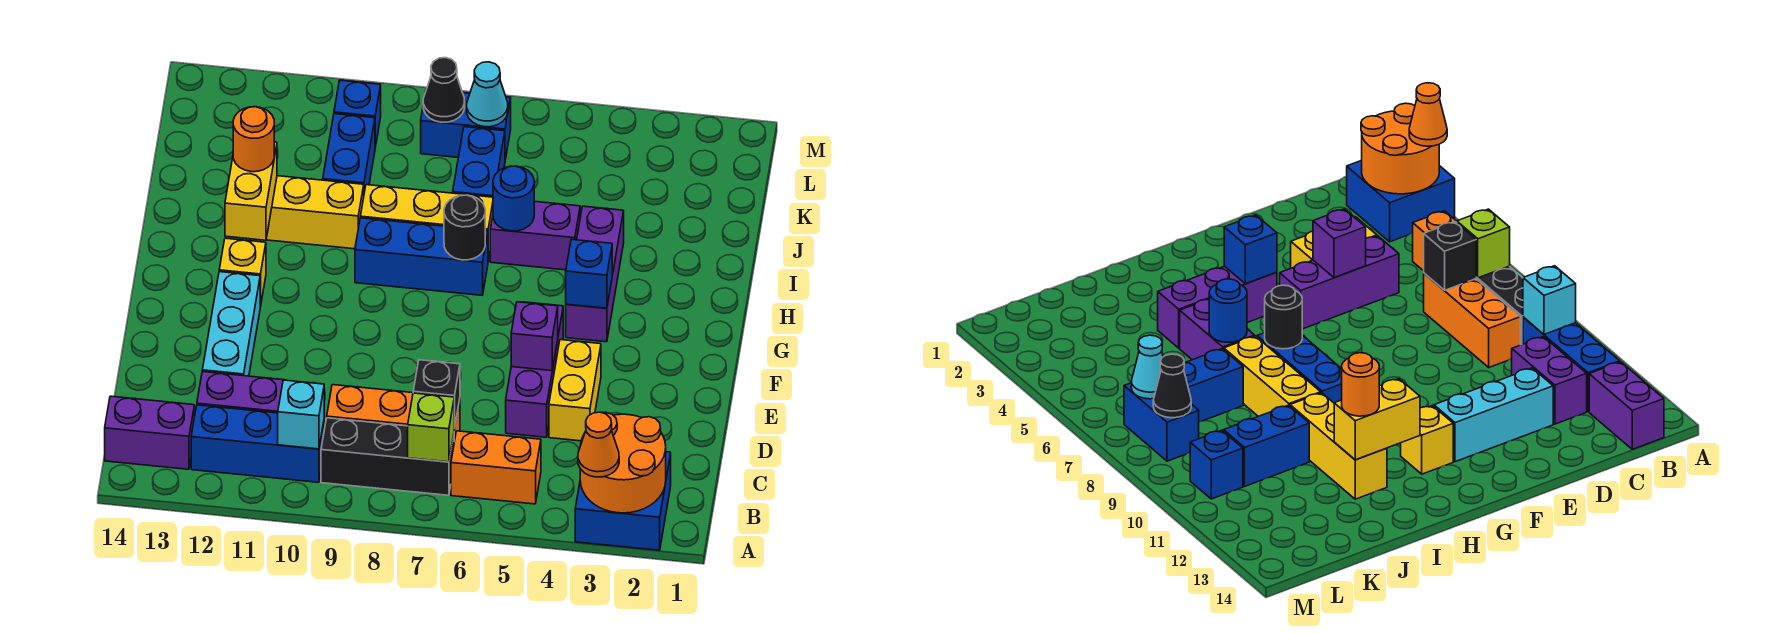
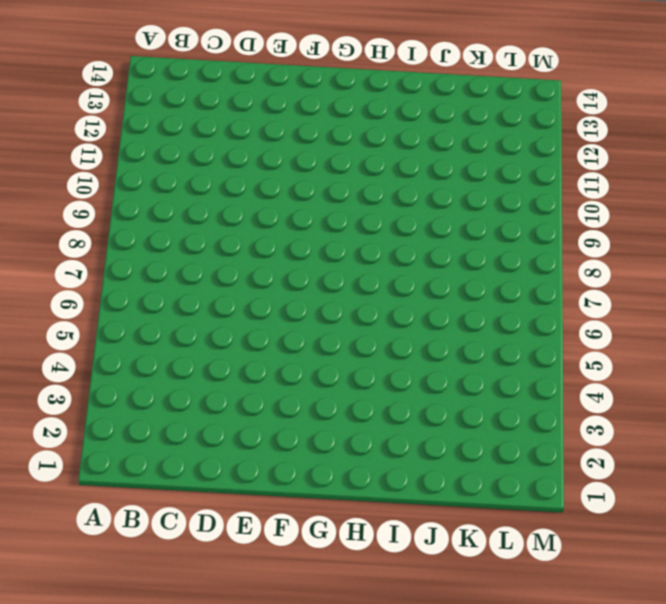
none -> blue 2x2 brick [575,452,671,550]
none -> orange 1x2 brick [451,431,541,504]
none -> black 1x3 brick [321,418,454,495]
none -> blue 1x3 brick [191,405,324,482]

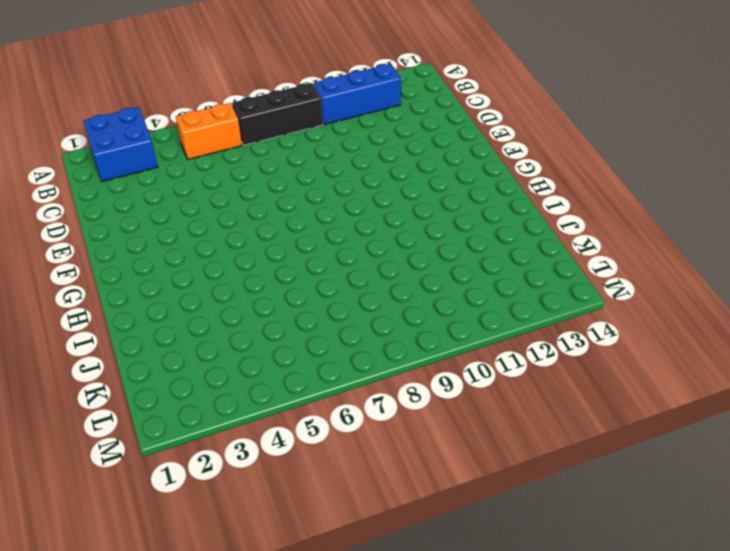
none -> purple 1x2 brick [105,396,194,469]
none -> orange 1x3 brick [327,385,460,442]
none -> purple 1x2 brick [197,372,283,413]
none -> yellow 1x2 brick [549,340,601,441]

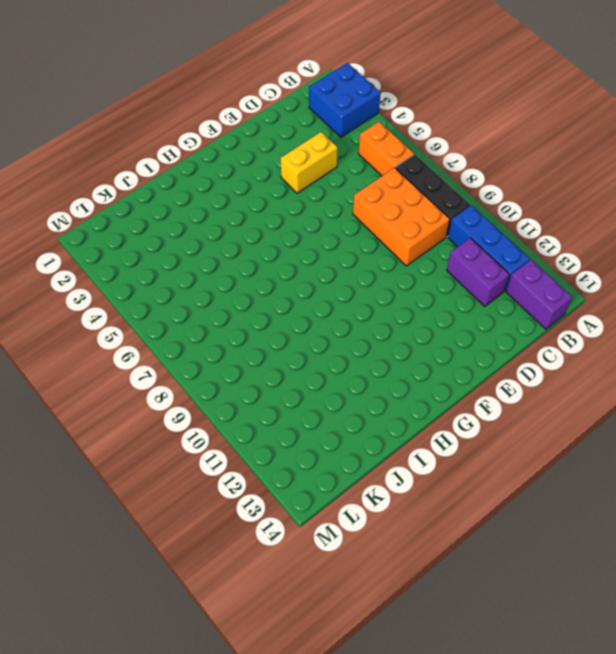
orange 2x3 brick [353,168,450,266] -> orange 1x3 brick [327,385,460,442]
none -> purple 1x3 brick [506,302,563,437]
none -> cyan 1x3 brick [202,272,260,376]
none -> purple 1x3 brick [566,206,624,342]
none -> yellow 1x1 brick [219,238,266,307]

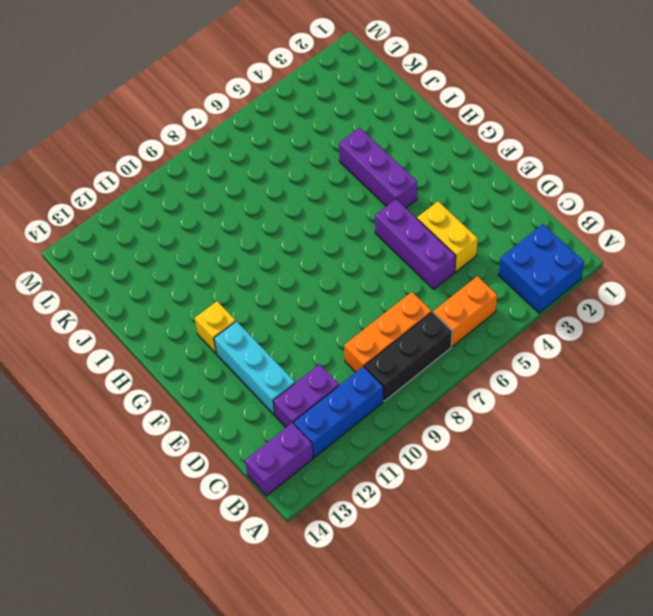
none -> blue 1x3 brick [355,218,488,295]
none -> purple 1x2 brick [490,201,580,270]
none -> yellow 1x3 brick [360,185,493,261]
none -> yellow 1x3 brick [266,176,364,249]

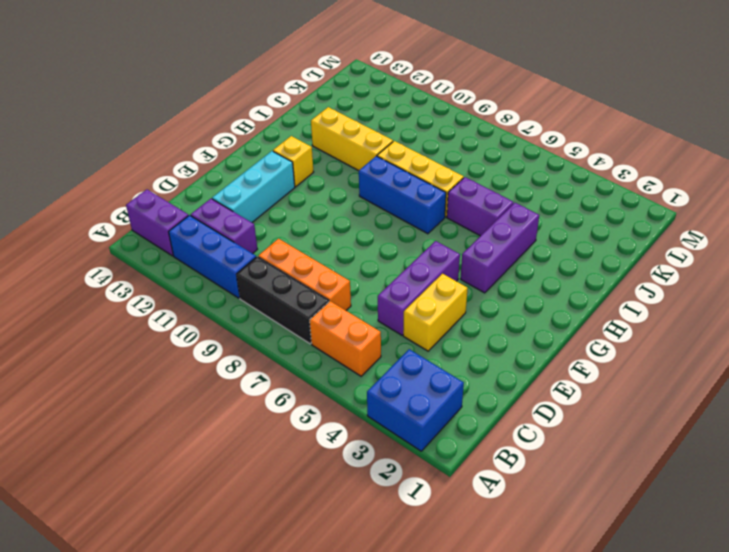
none -> blue 1x2 brick [453,127,505,197]
none -> blue 1x2 brick [323,114,375,192]
none -> blue 1x2 brick [421,93,511,160]
none -> blue 1x1 brick [334,80,381,147]

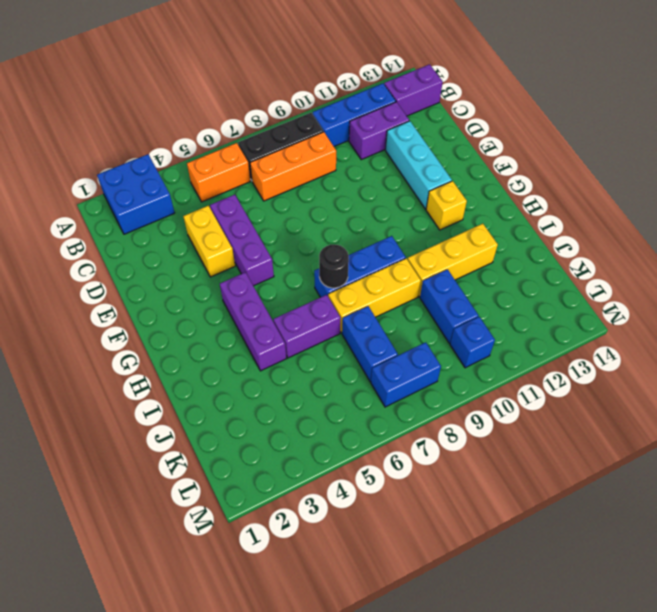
none -> orange 2x2 round brick [580,412,666,513]
none -> lime 1x1 brick [408,393,454,462]
none -> cyan 1x1 brick [278,380,324,449]
none -> black 1x1 brick [413,360,460,428]

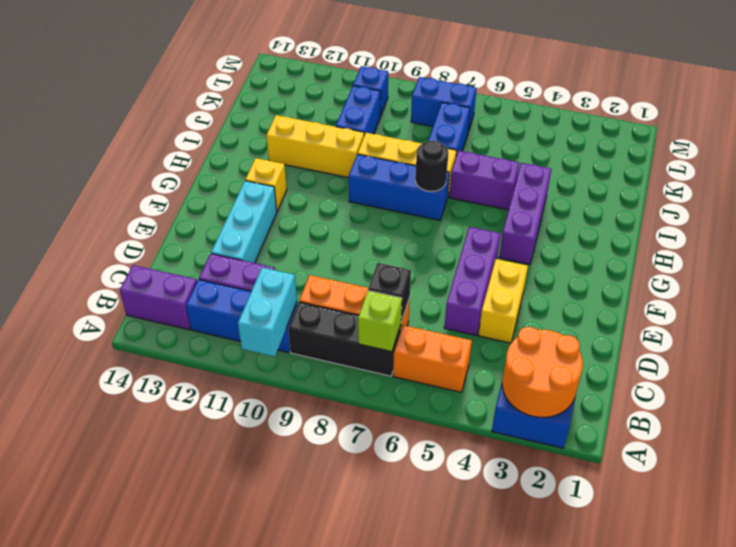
cyan 1x2 brick [238,268,297,357] -> cyan 1x1 brick [278,380,324,449]
none -> purple 1x1 brick [511,302,558,371]
none -> blue 1x1 brick [566,239,612,308]
none -> yellow 1x2 brick [225,142,277,240]
none -> blue 1x1 round brick [493,166,534,231]

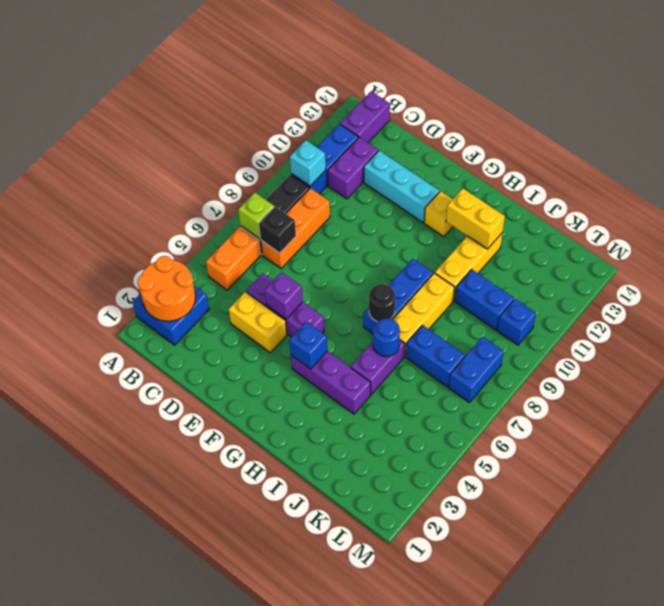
none -> cyan 1x1 cone [467,62,508,127]
none -> black 1x1 cone [423,58,465,122]
none -> orange 1x1 cone [578,412,619,477]
none -> orange 1x1 round brick [233,107,274,172]

